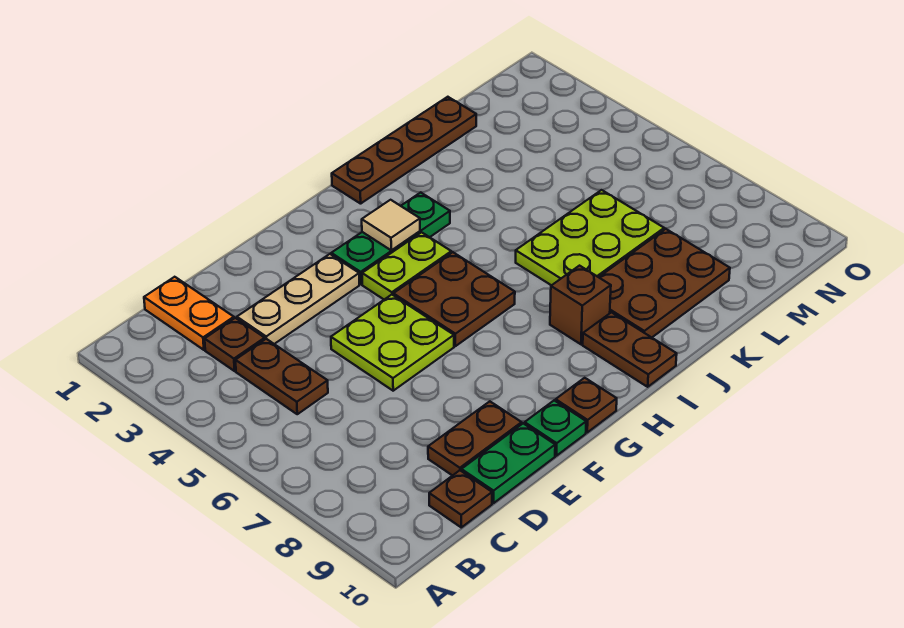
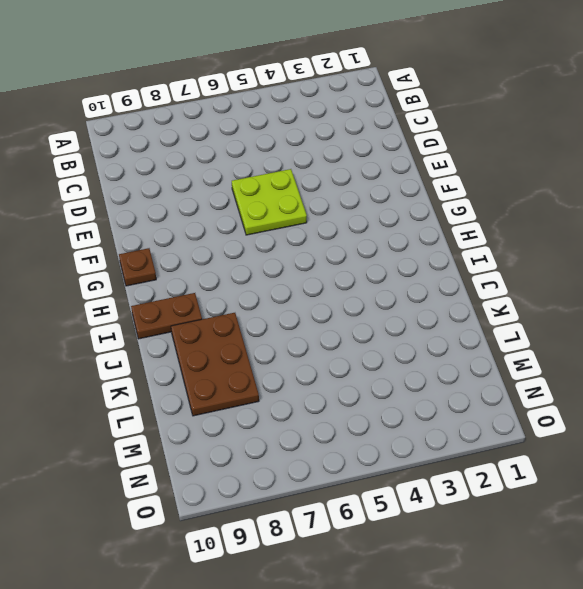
none -> orange 1x2 plate [144,277,234,350]
none -> brown 1x1 plate [205,318,265,371]
none -> brown 1x2 plate [235,339,328,414]

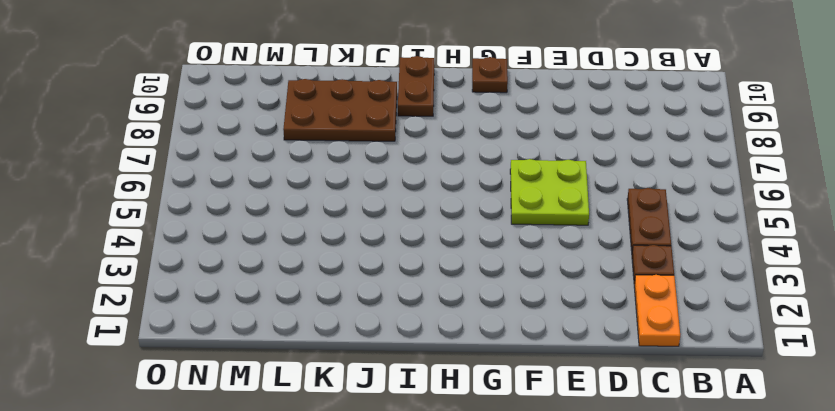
none -> brown 1x1 plate [429,470,492,527]
none -> tan 1x3 plate [237,254,359,344]
none -> brown 1x2 plate [428,401,522,476]

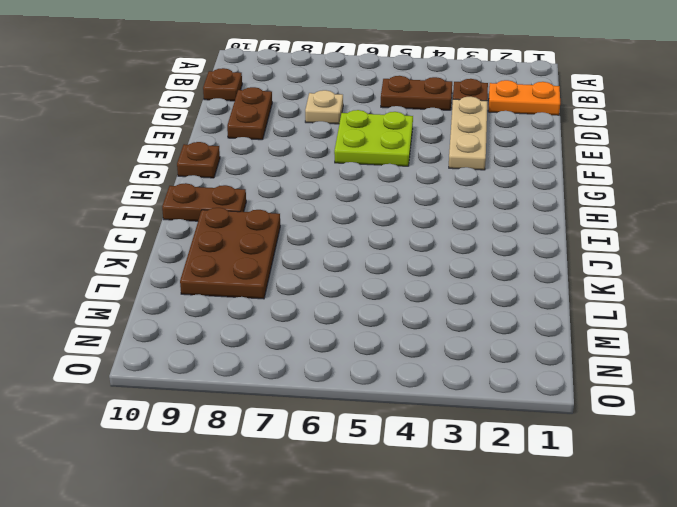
tan 1x1 plate [305,90,343,124] -> none
none -> green 1x2 plate [461,423,555,503]
none -> green 1x1 plate [525,400,586,456]
none -> green 1x3 plate [331,192,450,284]

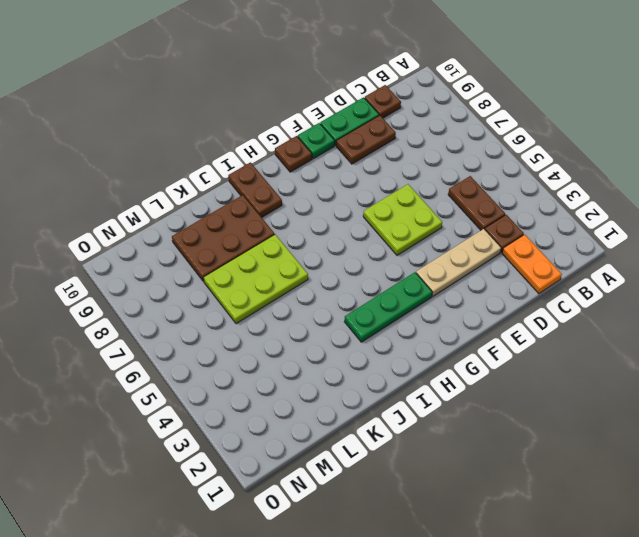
none -> lime 1x2 plate [362,232,451,299]
none -> brown 2x2 plate [393,252,515,346]
none -> brown 1x4 plate [332,97,476,204]

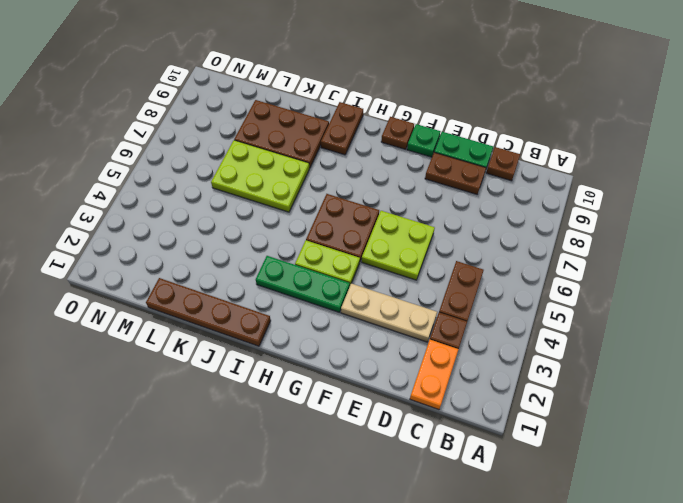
none -> brown 1x1 brick [550,266,611,344]
none -> tan 1x1 tile [362,200,420,250]

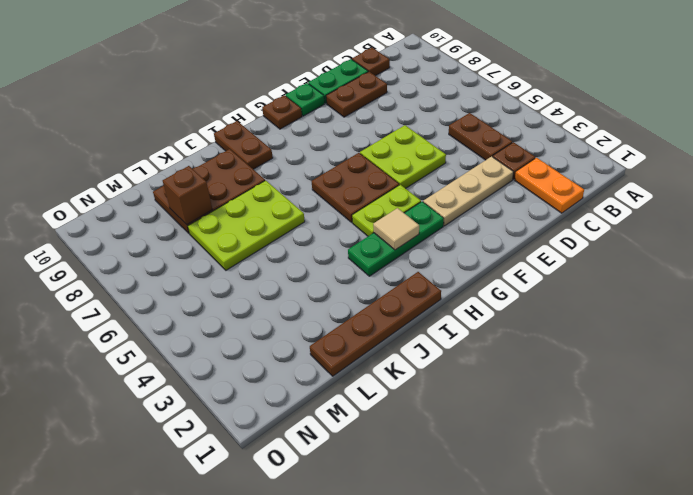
brown 1x1 brick [163,166,212,225] -> brown 1x1 brick moved to [550,266,611,344]

